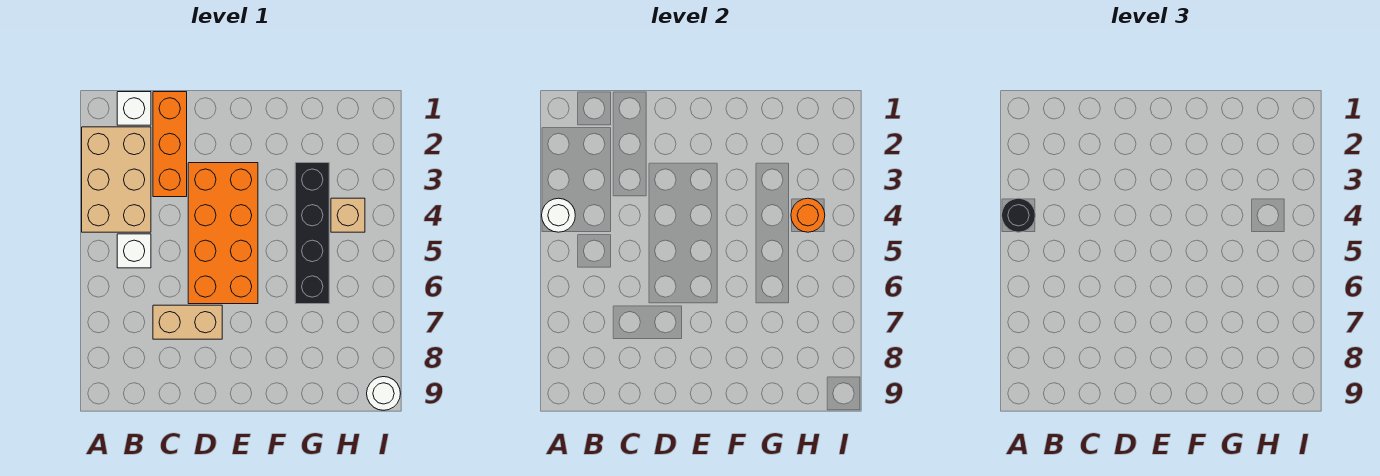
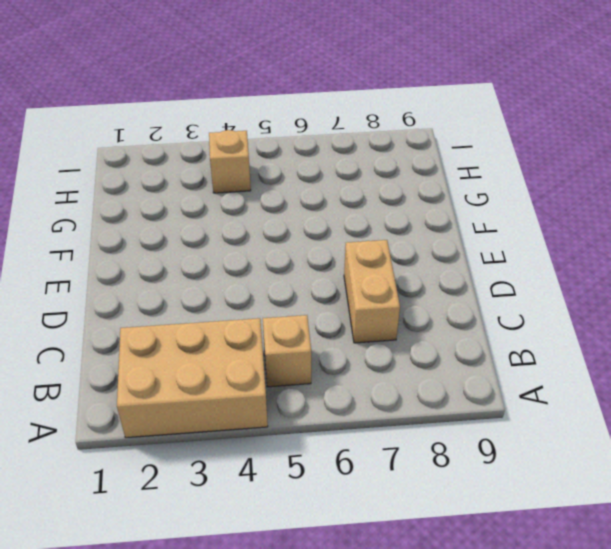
tan 1x1 brick [263,315,311,387] -> white 1x1 brick [117,234,151,268]
none -> white 1x1 brick [117,92,151,125]
none -> orange 1x3 brick [153,92,187,197]
none -> orange 2x4 brick [188,163,258,304]

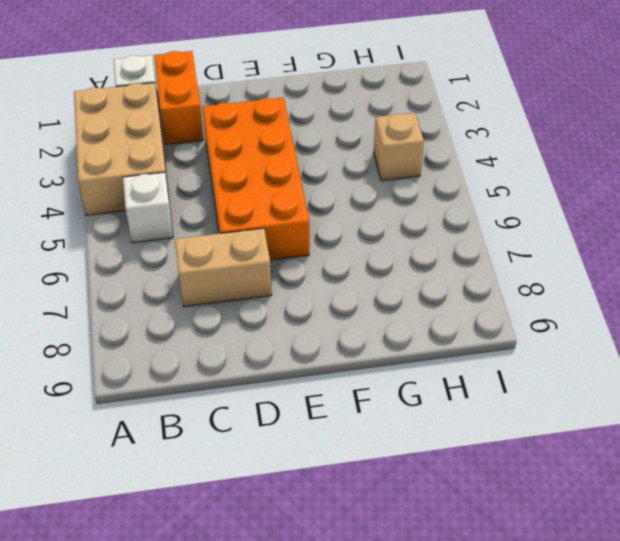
orange 1x2 brick [154,51,204,145] -> orange 1x3 brick [153,92,187,197]
none -> black 1x4 brick [295,163,329,304]
none -> white 1x1 round brick [367,377,400,410]
none -> white 1x1 round brick [542,198,575,232]

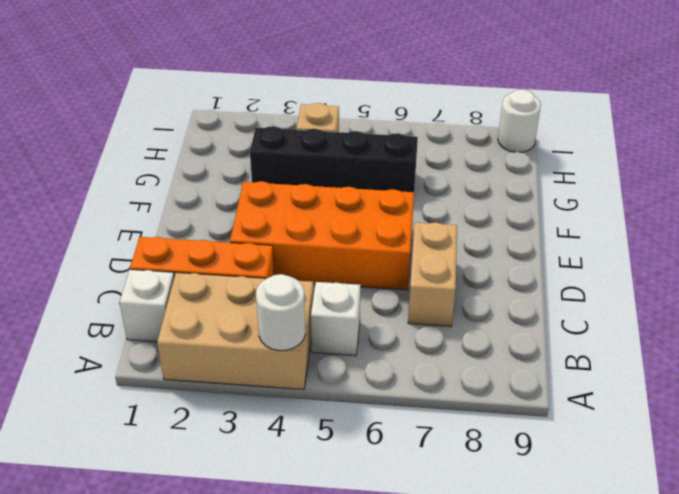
none -> orange 1x1 round brick [791,198,825,232]
none -> black 1x1 round brick [1002,198,1035,232]

